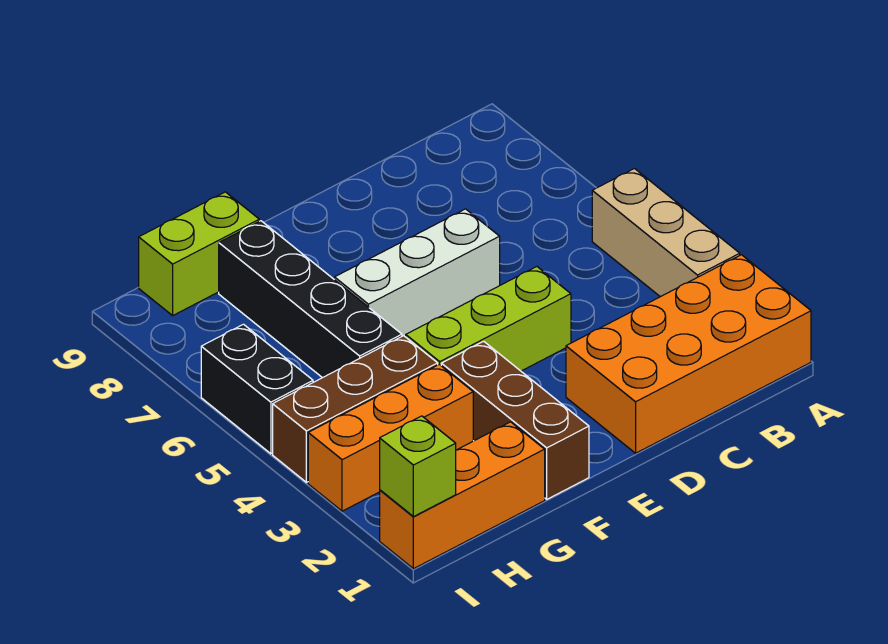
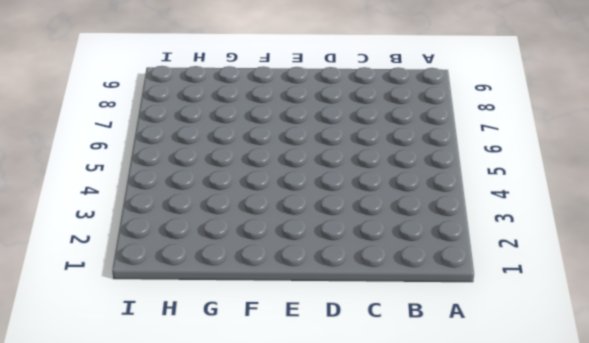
none -> orange 2x4 brick [566,255,811,453]
none -> tan 1x3 brick [592,169,740,297]
none -> lime 1x3 brick [406,267,571,371]

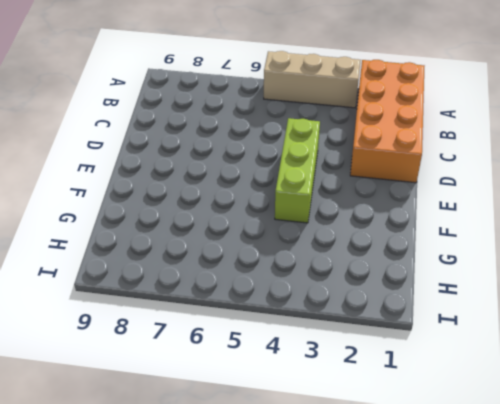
none -> white 1x3 brick [334,209,500,337]
none -> brown 1x3 brick [441,341,589,499]
none -> orange 1x3 brick [380,422,545,569]

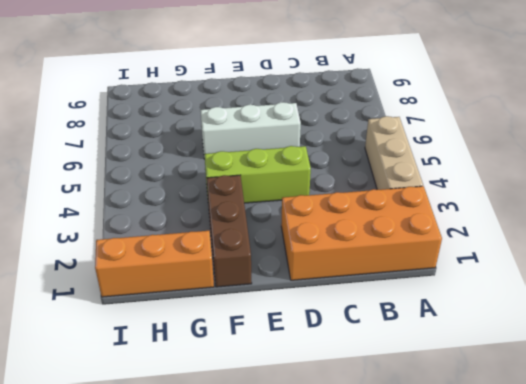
none -> orange 1x3 brick [308,364,473,511]
none -> brown 1x3 brick [273,336,438,482]
none -> black 1x4 brick [219,221,402,378]

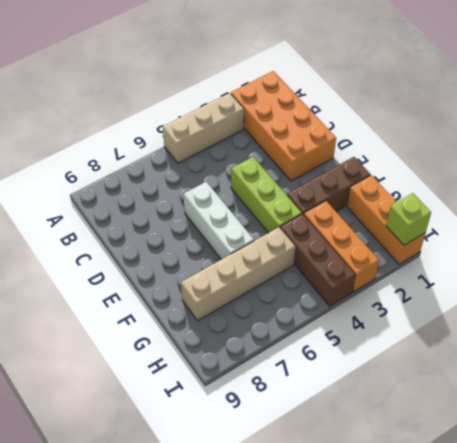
tan 1x4 brick [181,227,295,321] -> black 1x4 brick [219,221,402,378]
none -> lime 1x2 brick [139,192,259,315]
none -> black 1x2 brick [201,324,313,454]

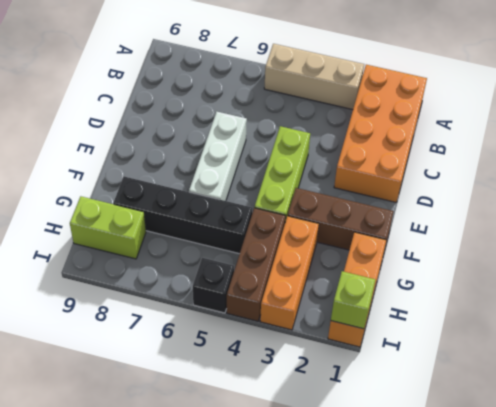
lime 1x2 brick [70,196,146,259] -> lime 1x2 brick turned to [139,192,259,315]
black 1x1 brick [193,258,234,313] -> black 1x2 brick [201,324,313,454]

